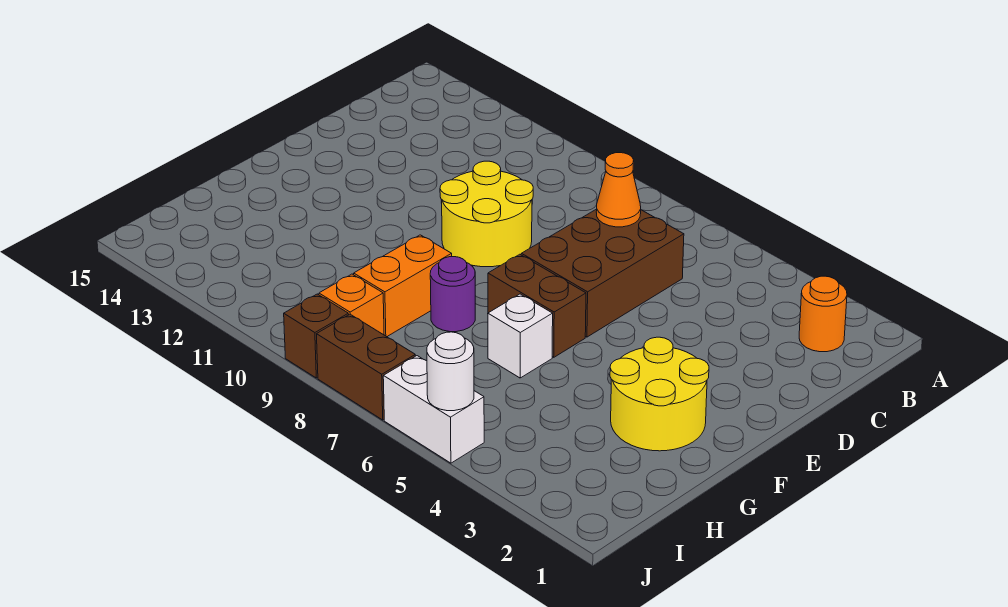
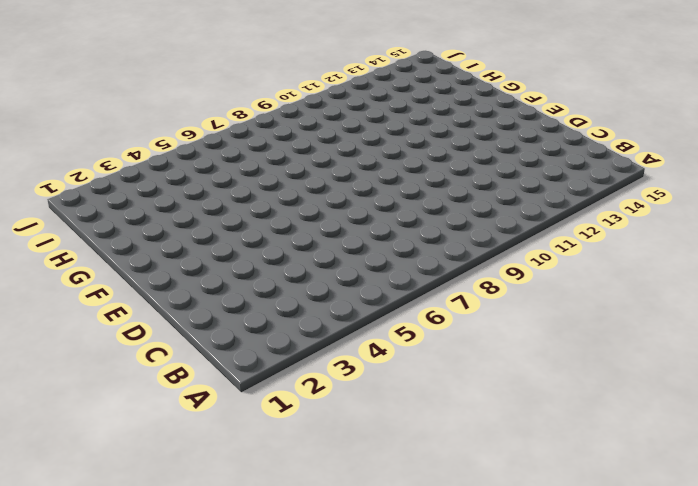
none -> orange 1x1 round brick [799,276,847,352]
none -> brown 2x3 brick [521,209,684,337]
none -> yellow 2x2 round brick [440,161,533,267]

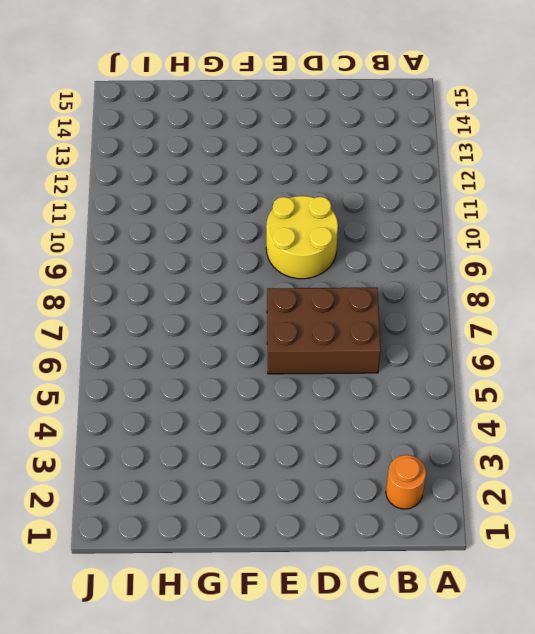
none -> yellow 2x2 round brick [610,337,709,451]
none -> brown 1x2 brick [488,254,586,357]
none -> white 1x1 brick [488,294,553,378]

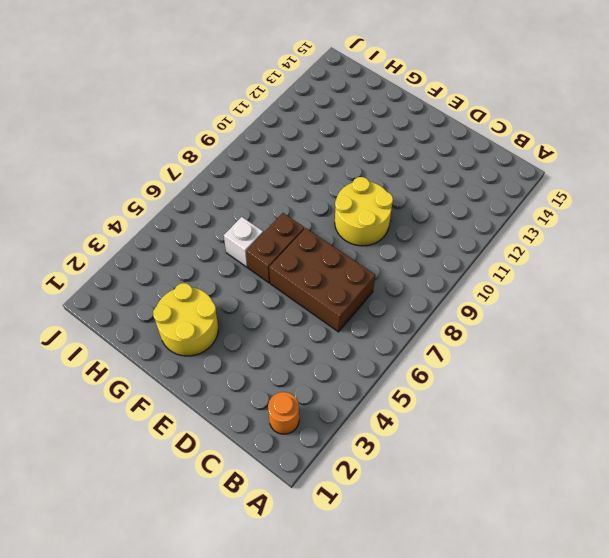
none -> purple 1x1 round brick [430,257,475,332]
none -> orange 1x2 brick [354,235,452,337]
none -> orange 1x1 brick [319,274,384,335]

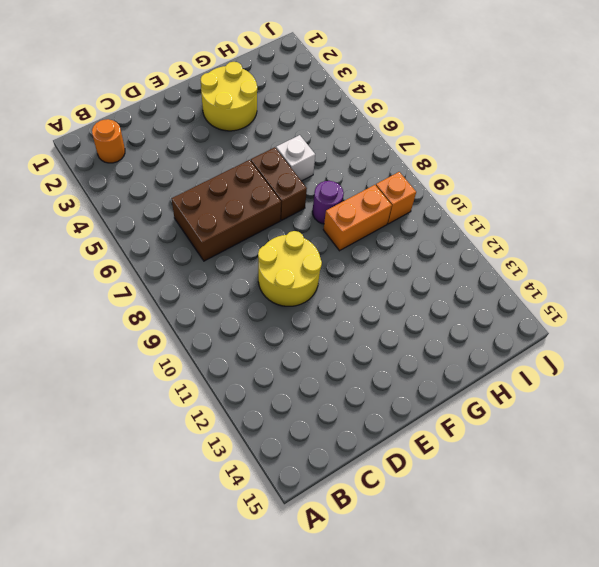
none -> white 1x2 brick [383,356,484,463]
none -> brown 1x2 brick [317,314,415,420]
none -> brown 1x1 brick [284,294,349,378]

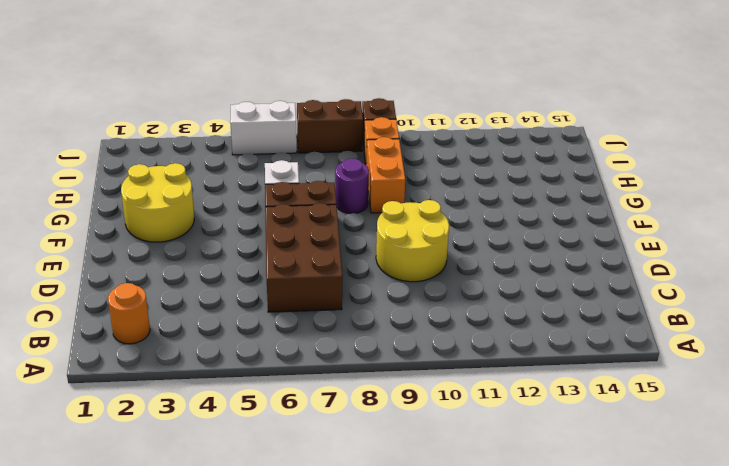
none -> orange 1x1 cone [596,153,641,227]
none -> white 1x1 round brick [427,332,474,411]

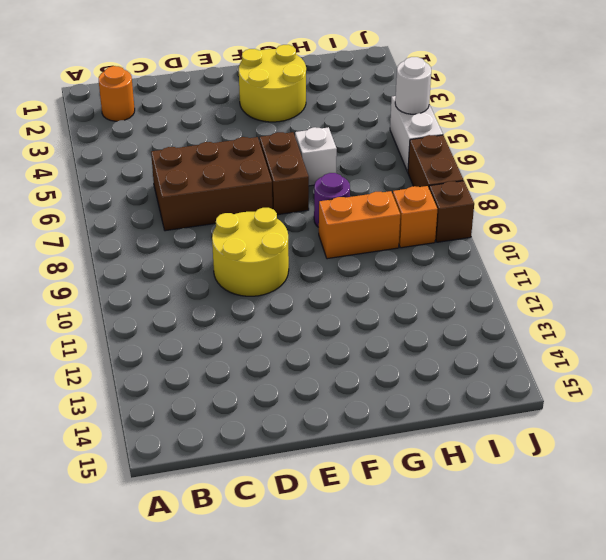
none -> orange 1x1 cone [596,153,641,227]

